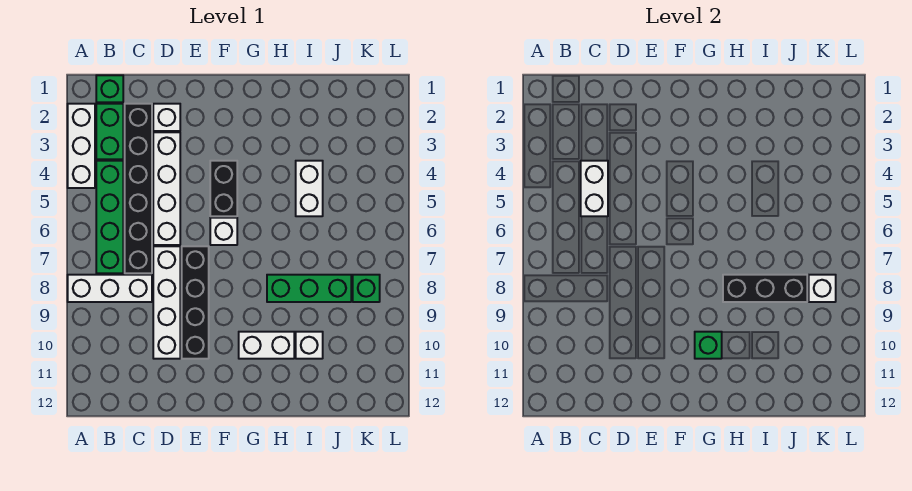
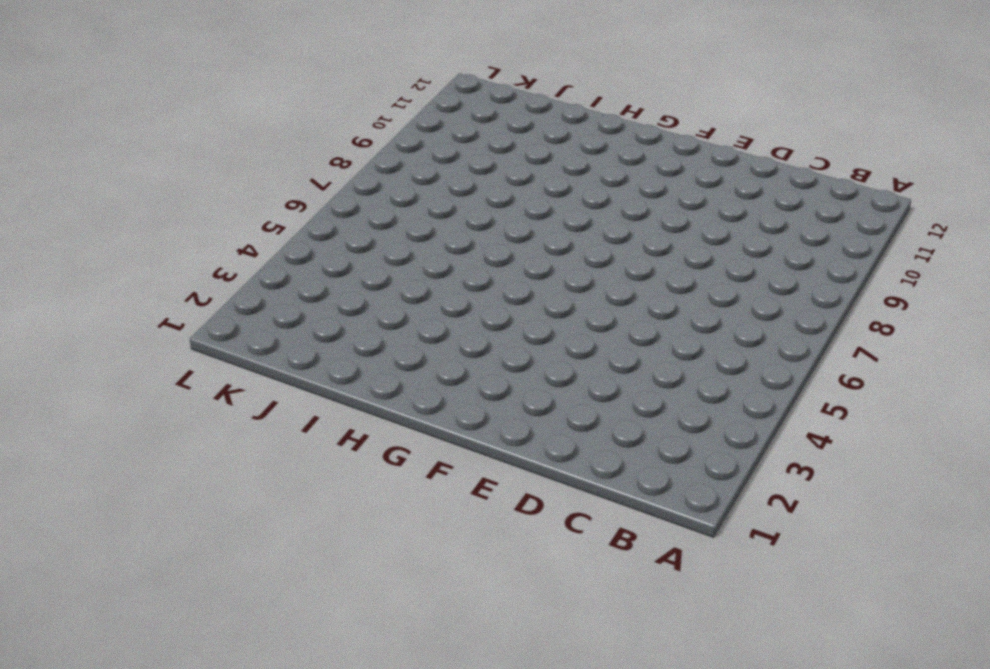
none -> white 1x3 brick [68,104,95,188]
none -> white 1x3 brick [68,275,152,302]
none -> green 1x1 brick [96,75,123,102]

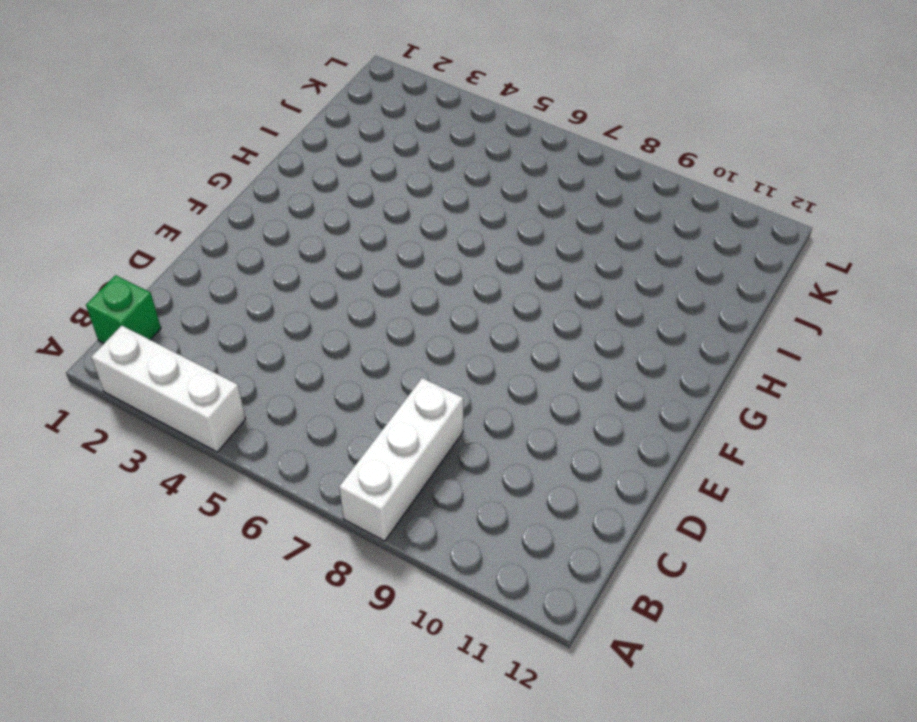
none -> green 1x2 brick [96,104,123,159]
none -> green 1x4 brick [96,161,123,273]
none -> black 1x6 brick [125,104,152,273]

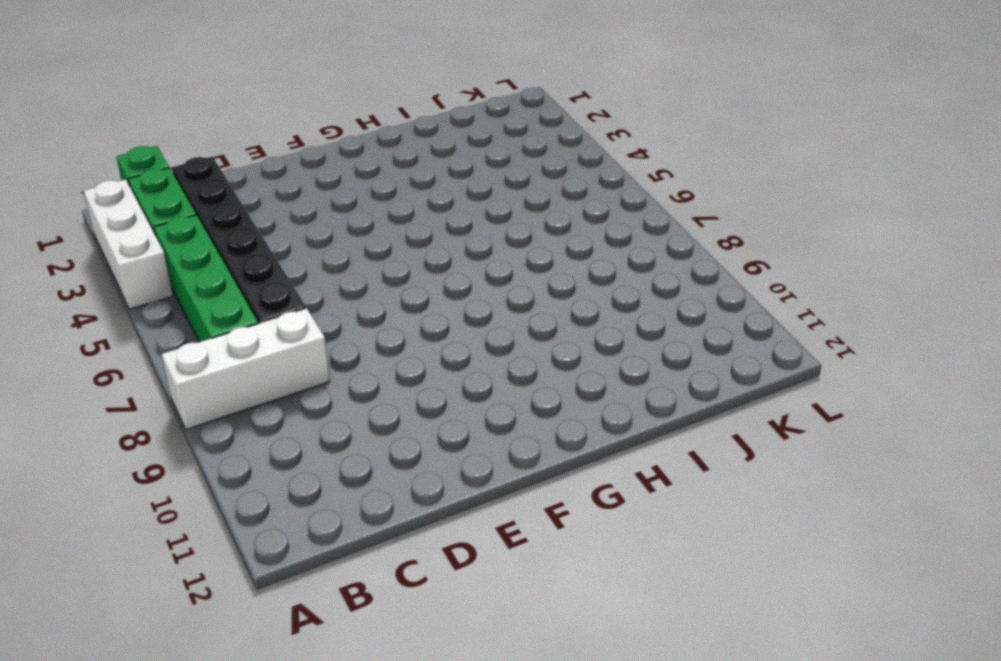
none -> white 1x1 brick [153,104,180,131]
none -> white 1x4 brick [153,132,180,245]
none -> white 1x4 brick [153,246,180,359]

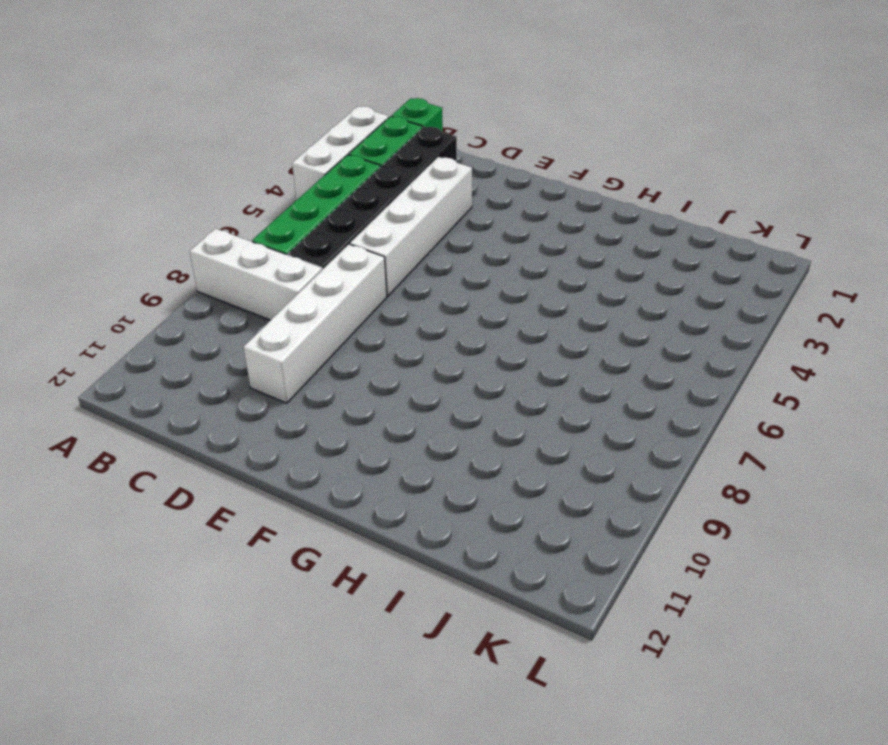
none -> white 1x1 brick [153,104,180,131]
none -> black 1x4 brick [182,246,209,359]
none -> black 1x2 brick [210,161,237,216]

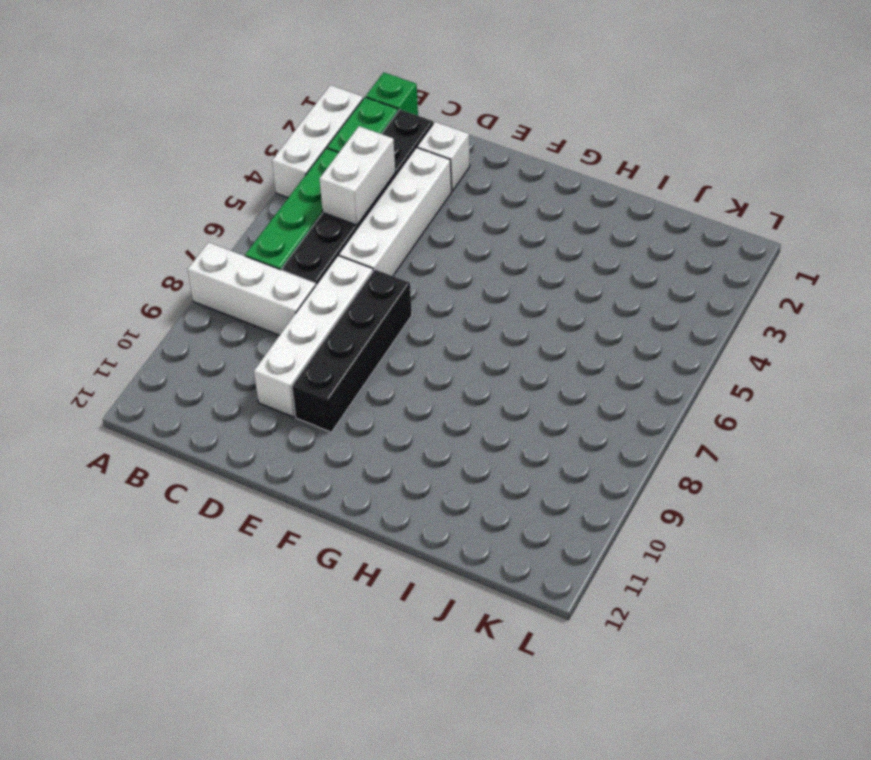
none -> black 1x2 brick [210,161,237,216]
none -> white 1x1 brick [210,218,237,245]
none -> white 1x2 brick [239,332,294,359]

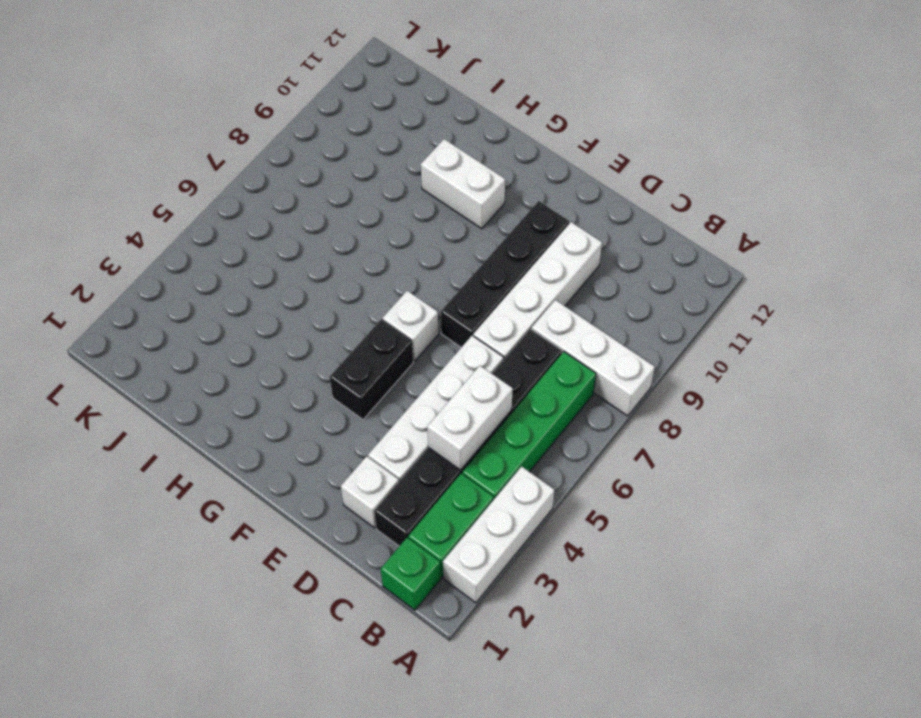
none -> green 1x3 brick [267,275,351,302]
none -> white 1x2 brick [296,161,323,216]
none -> white 1x1 brick [296,332,323,359]

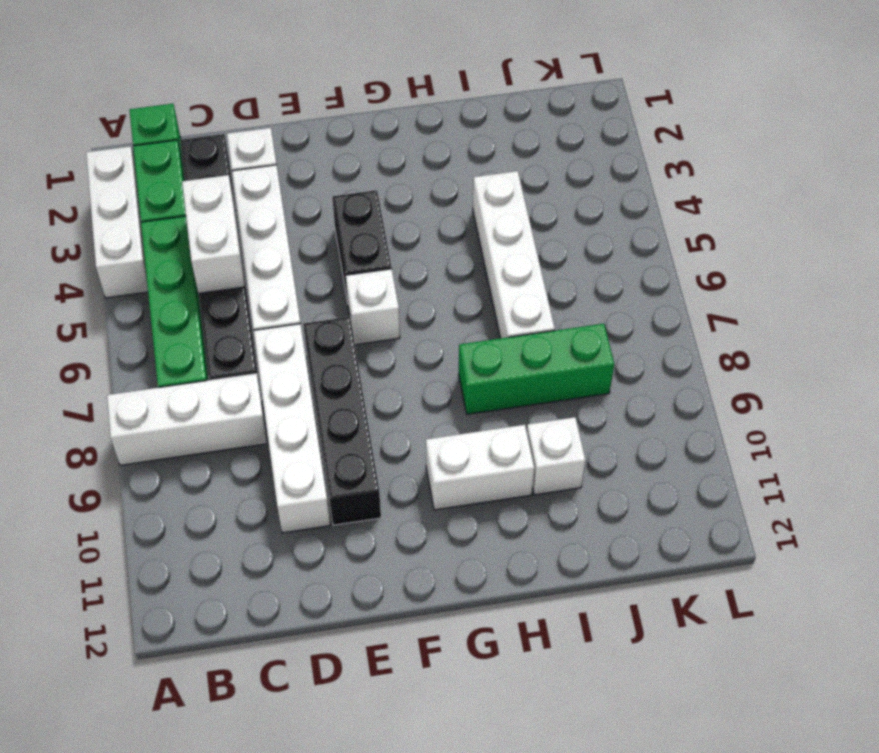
white 1x4 brick [473,171,555,338] -> white 1x2 brick [296,161,323,216]
none -> green 1x1 brick [353,275,380,302]
none -> green 1x1 brick [695,332,722,359]
none -> black 1x3 brick [723,275,807,302]

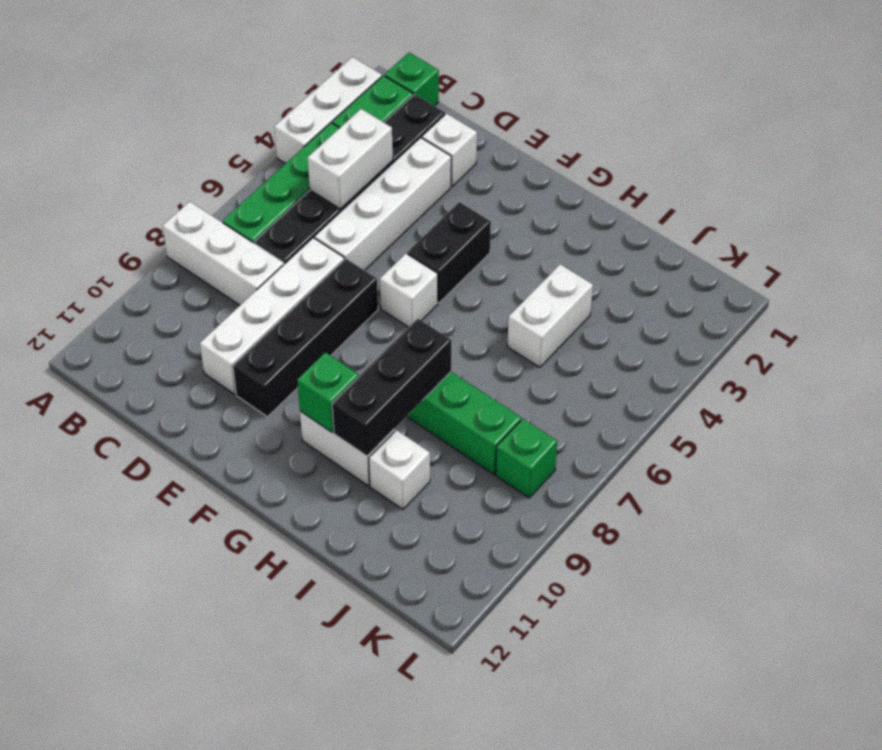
black 1x3 brick [332,319,451,456] -> black 1x3 brick turned to [723,275,807,302]
none -> white 1x1 brick [809,275,836,302]

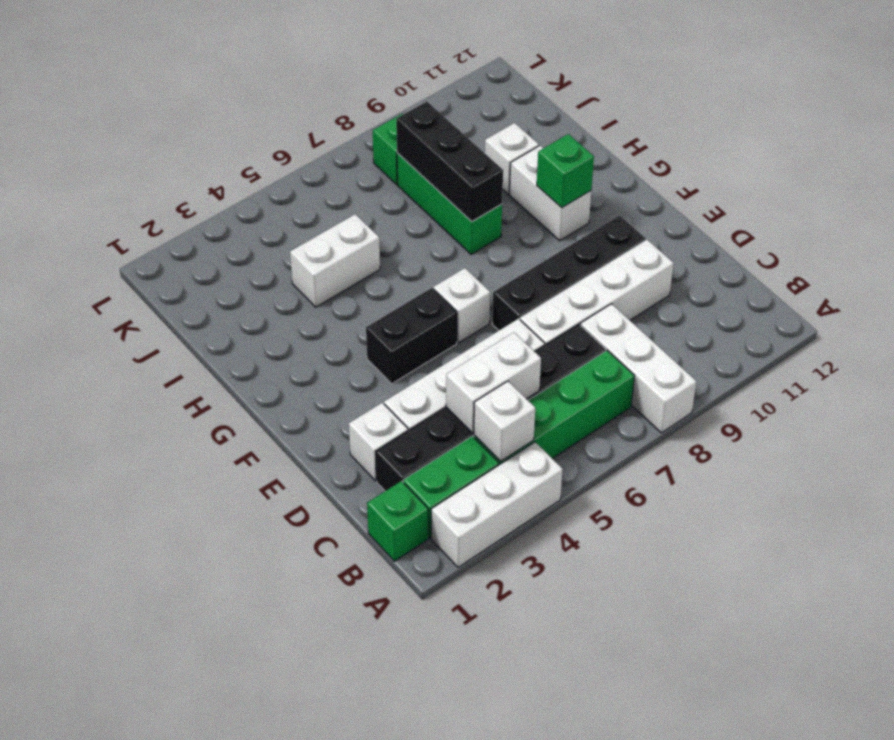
white 1x1 brick [474,381,535,461] -> white 1x1 brick moved to [809,275,836,302]

